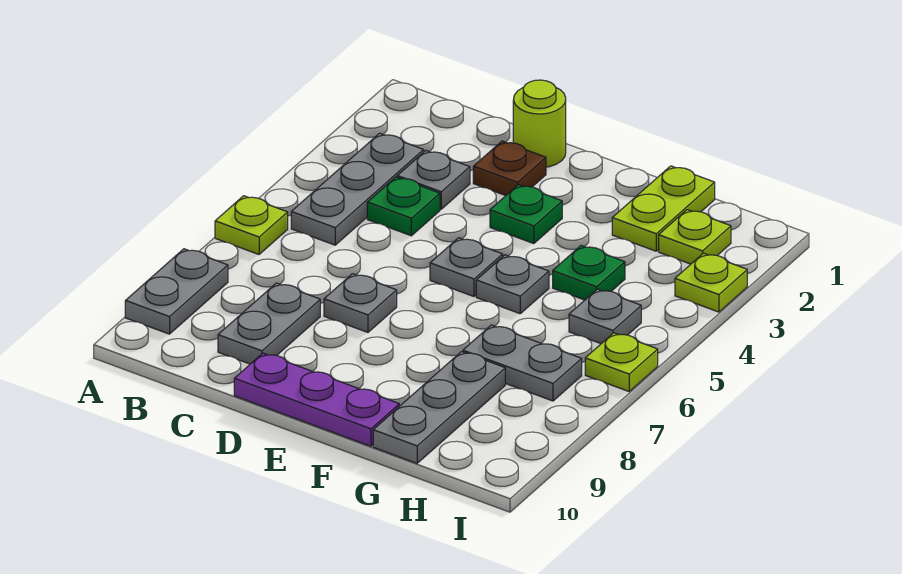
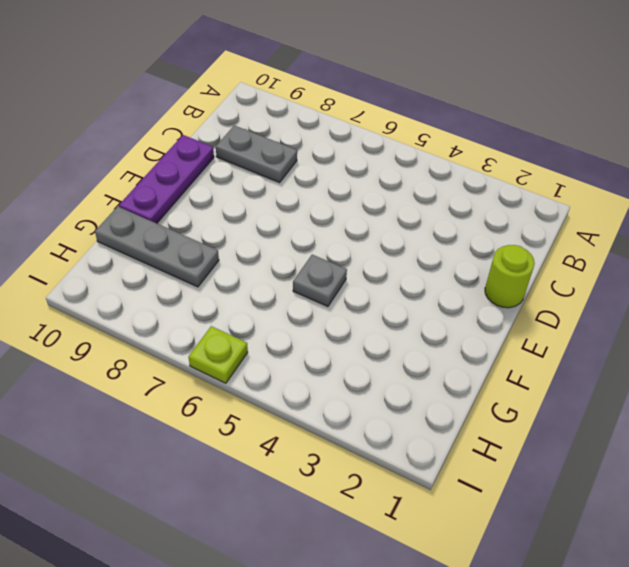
none -> lime 1x1 plate [215,196,288,254]
none -> grey 1x2 plate [125,249,228,334]
none -> grey 1x3 plate [291,133,424,245]

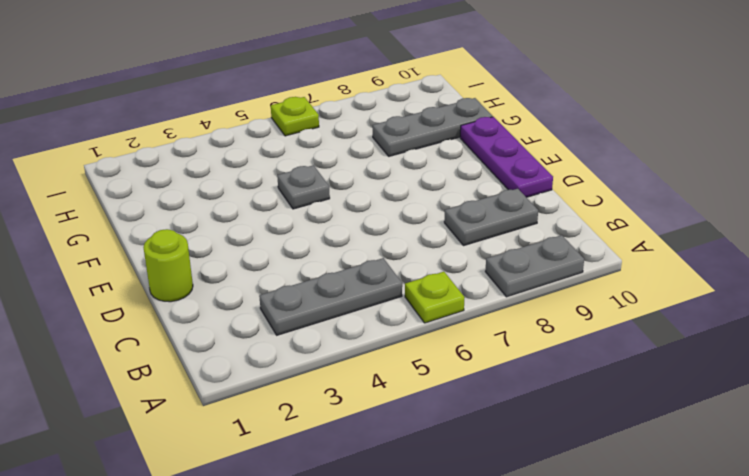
none -> grey 1x1 plate [397,151,470,209]
none -> green 1x1 plate [367,177,440,236]
none -> brown 1x1 plate [473,141,546,196]

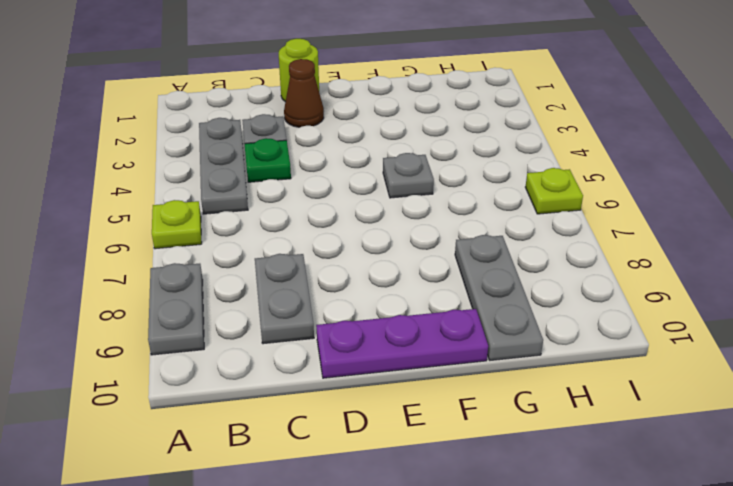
brown 1x1 cone [284,59,324,127] -> brown 1x1 plate [473,141,546,196]
none -> grey 1x1 plate [324,274,397,332]
none -> green 1x1 plate [490,185,562,244]
none -> grey 1x1 plate [430,238,503,296]

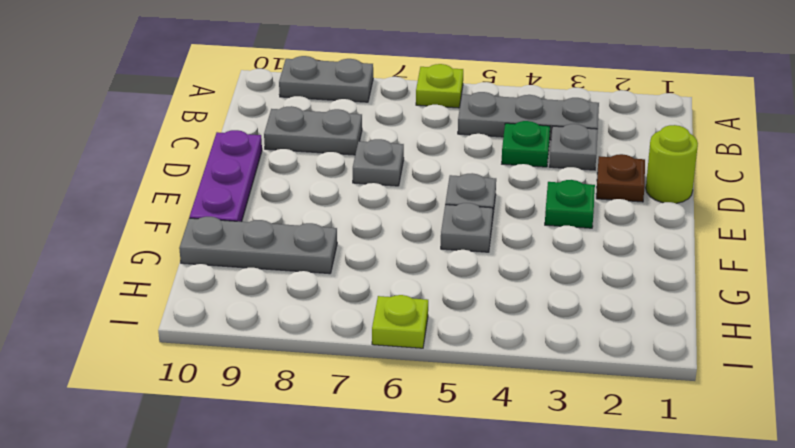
none -> lime 1x2 plate [612,166,715,251]
none -> green 1x1 plate [553,246,625,300]
none -> grey 1x2 plate [463,325,582,401]

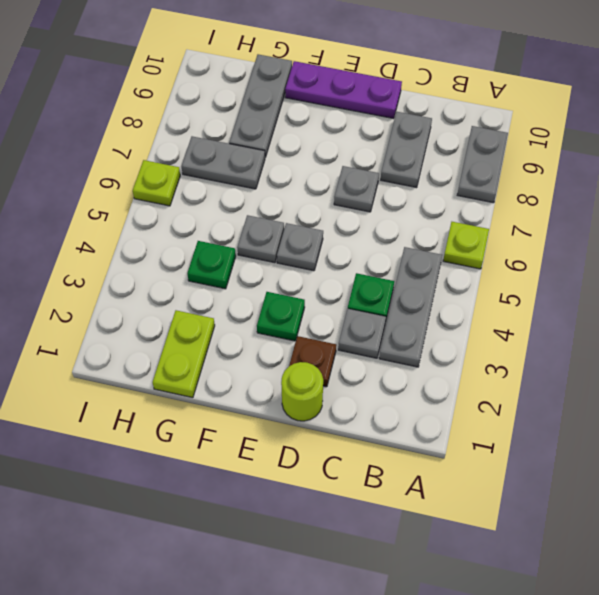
none -> lime 1x1 plate [659,210,731,264]
none -> grey 1x1 plate [569,289,641,344]
none -> lime 1x1 plate [675,253,747,312]

